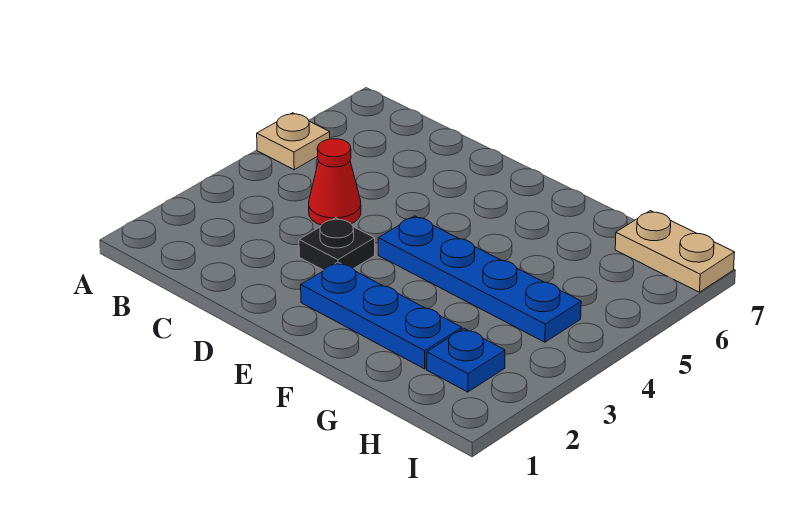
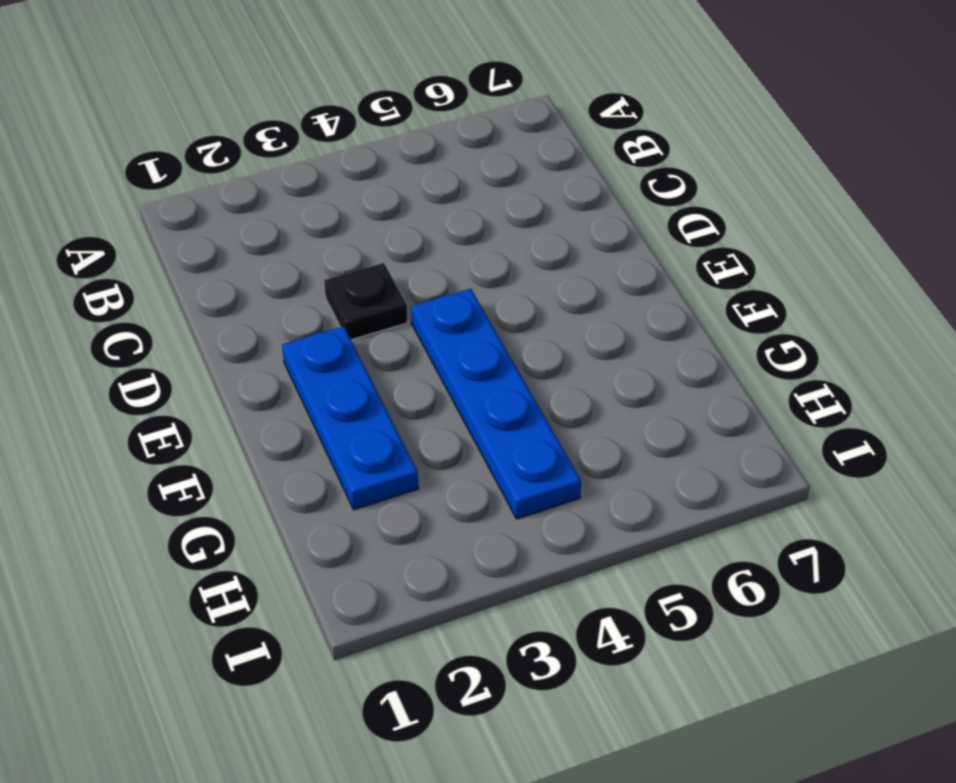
none -> tan 1x1 plate [257,113,330,170]
none -> red 1x1 cone [309,139,361,225]

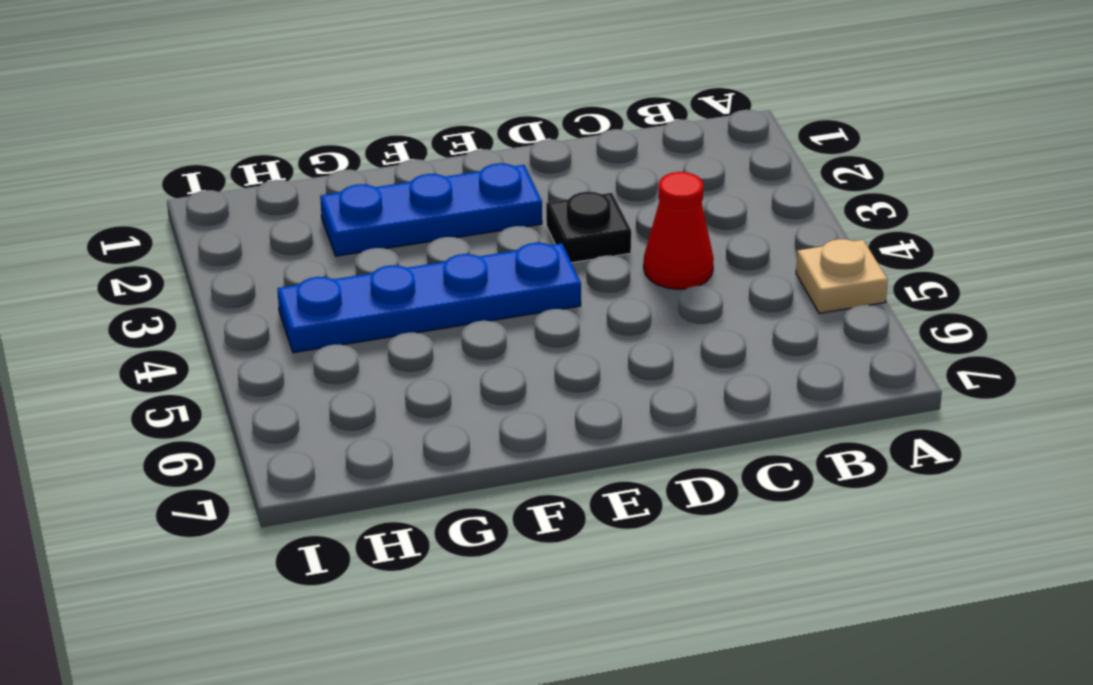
none -> blue 1x1 plate [427,329,505,392]
none -> tan 1x2 plate [615,211,735,292]

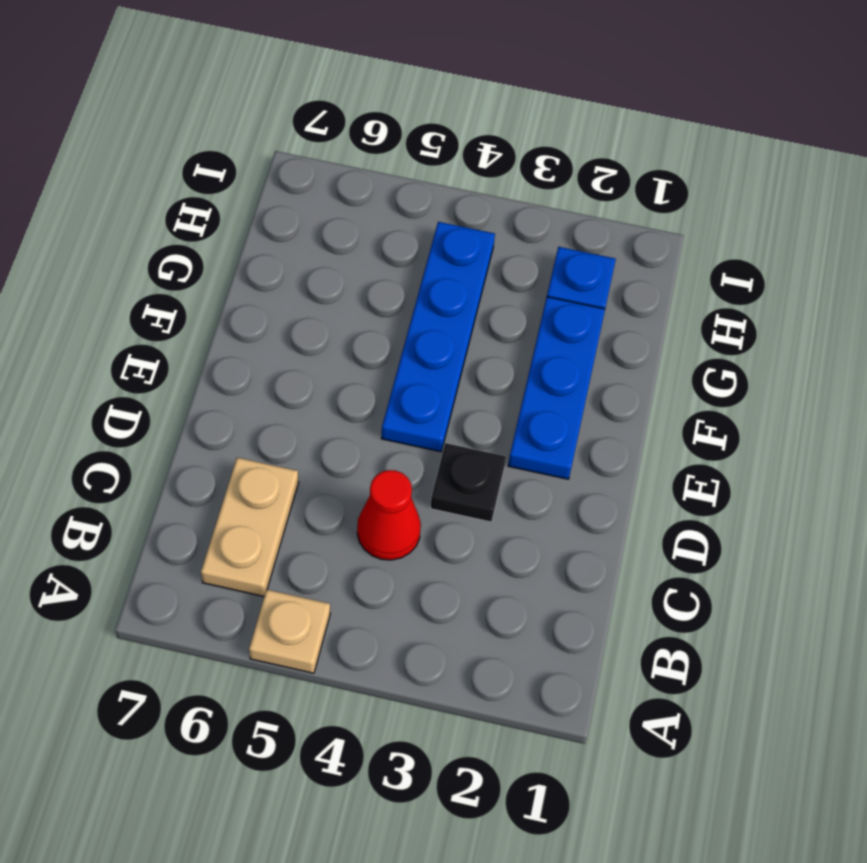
tan 1x2 plate [201,458,299,596] -> tan 1x2 plate moved to [615,211,735,292]

